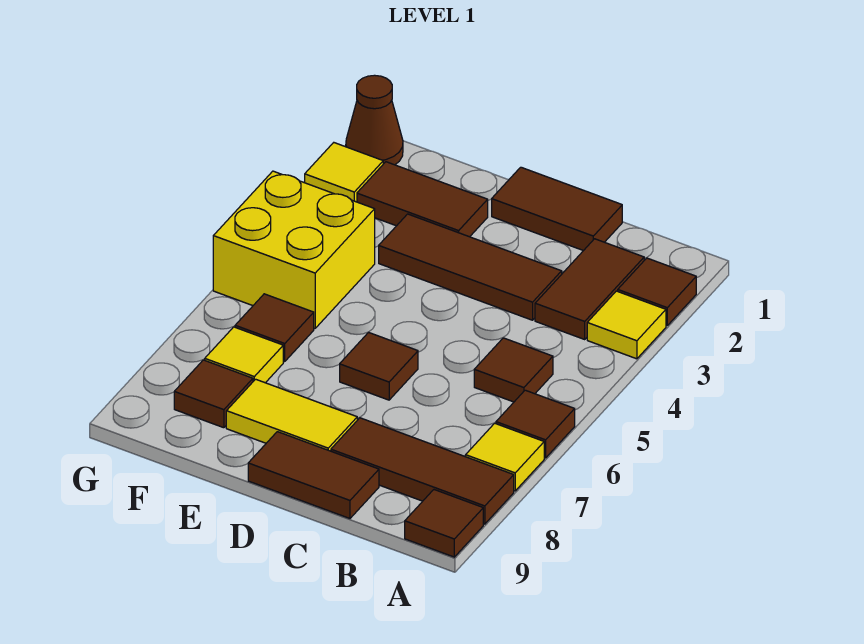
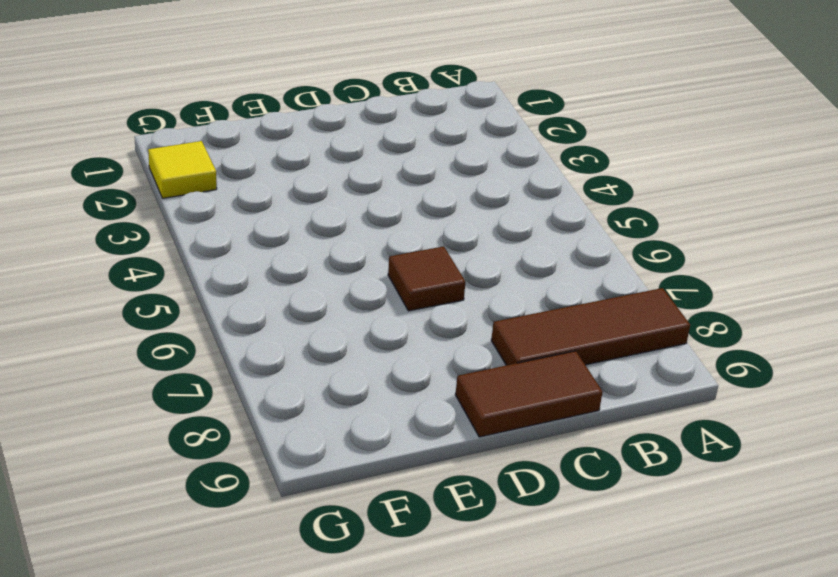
none -> brown 1x1 tile [618,258,696,326]
none -> yellow 1x1 tile [587,291,666,359]
none -> brown 1x1 tile [496,390,575,458]

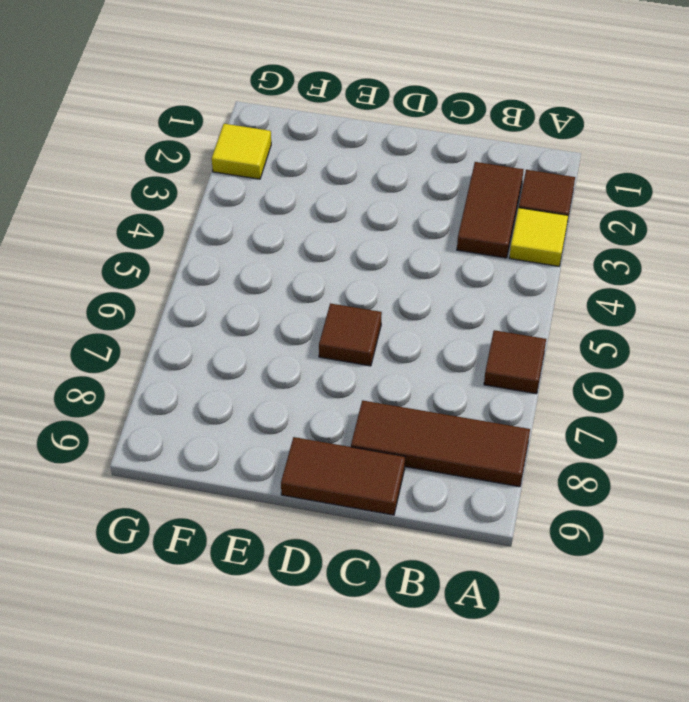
none -> yellow 1x1 tile [466,423,544,491]
none -> brown 1x1 tile [405,490,483,557]
none -> brown 1x1 tile [474,338,553,402]

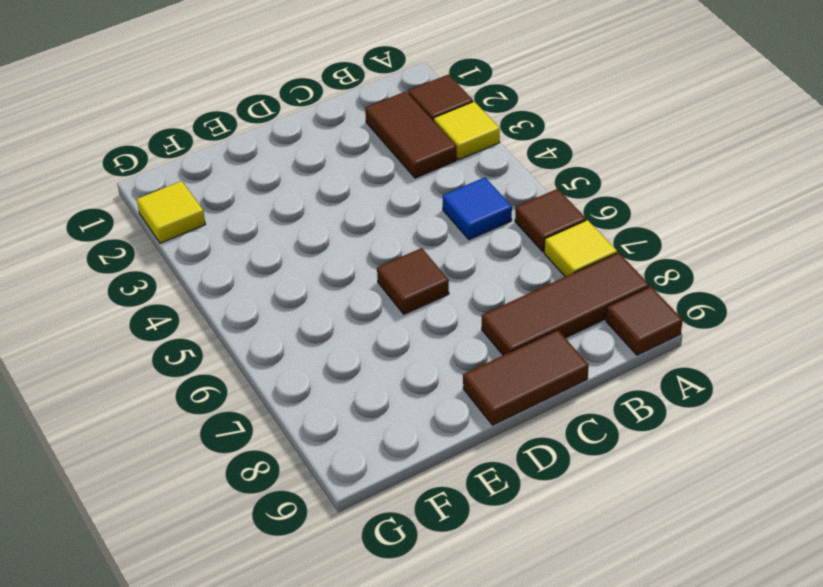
blue 1x1 tile [443,177,512,240] -> brown 1x1 tile [474,338,553,402]
none -> brown 1x2 tile [492,167,622,251]
none -> brown 1x3 tile [379,214,562,320]
none -> yellow 1x2 tile [226,379,357,451]

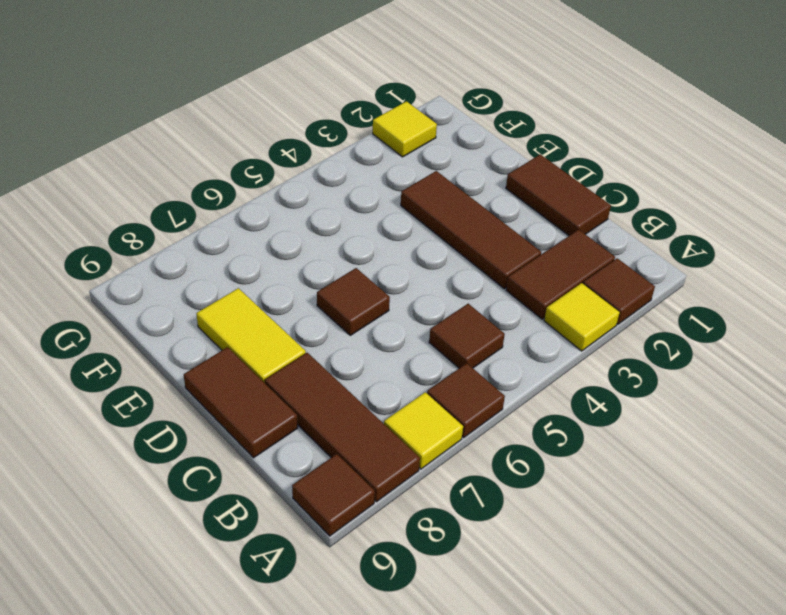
none -> brown 1x2 tile [357,162,488,237]
none -> yellow 2x2 brick [213,171,375,328]
none -> brown 1x1 tile [235,294,314,362]

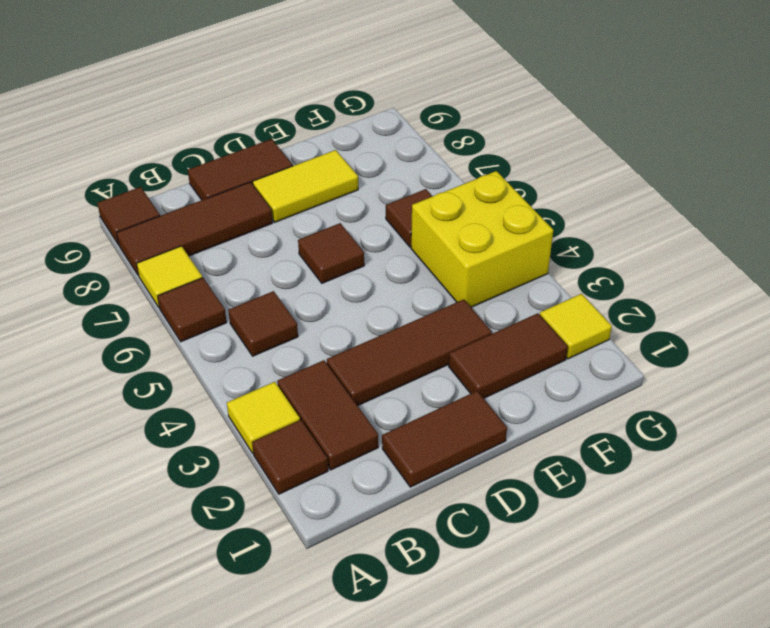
none -> yellow 1x1 tile [205,327,283,383]
none -> brown 1x1 tile [174,360,253,428]
none -> brown 1x1 cone [346,75,403,165]

